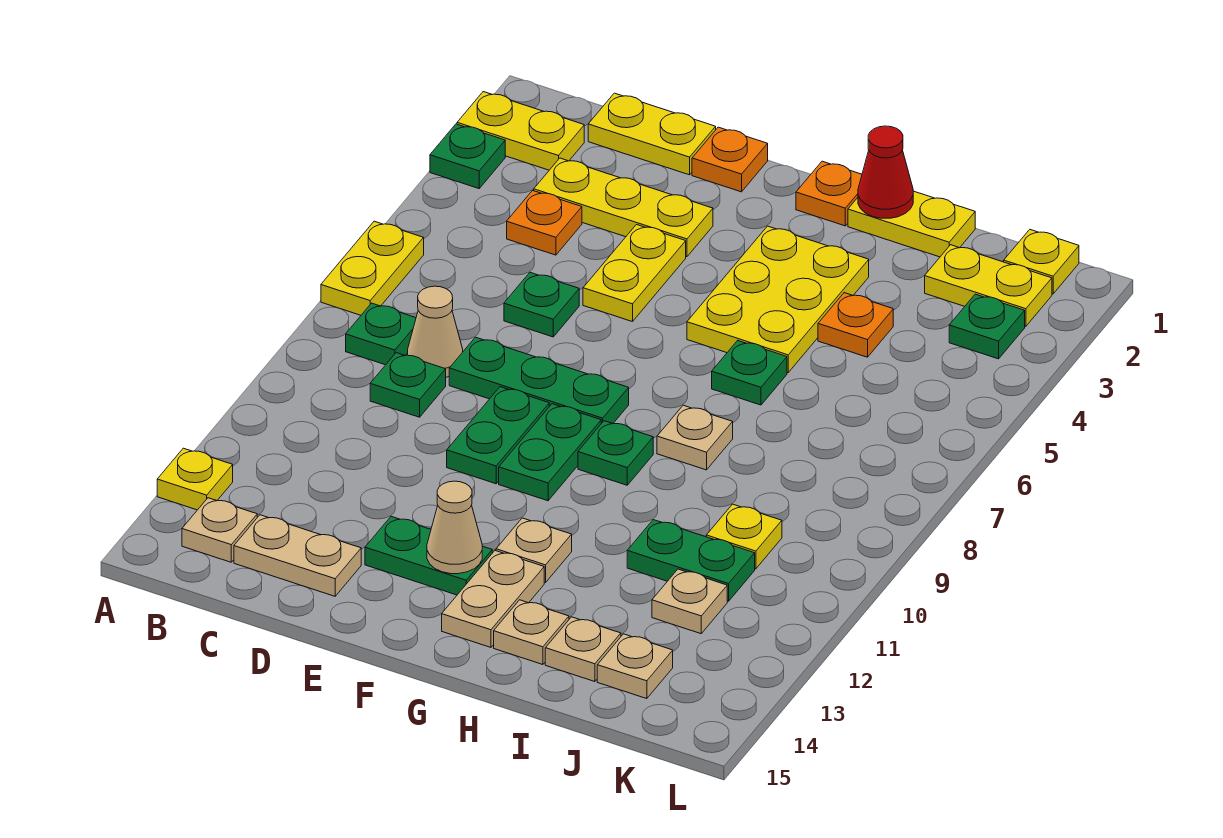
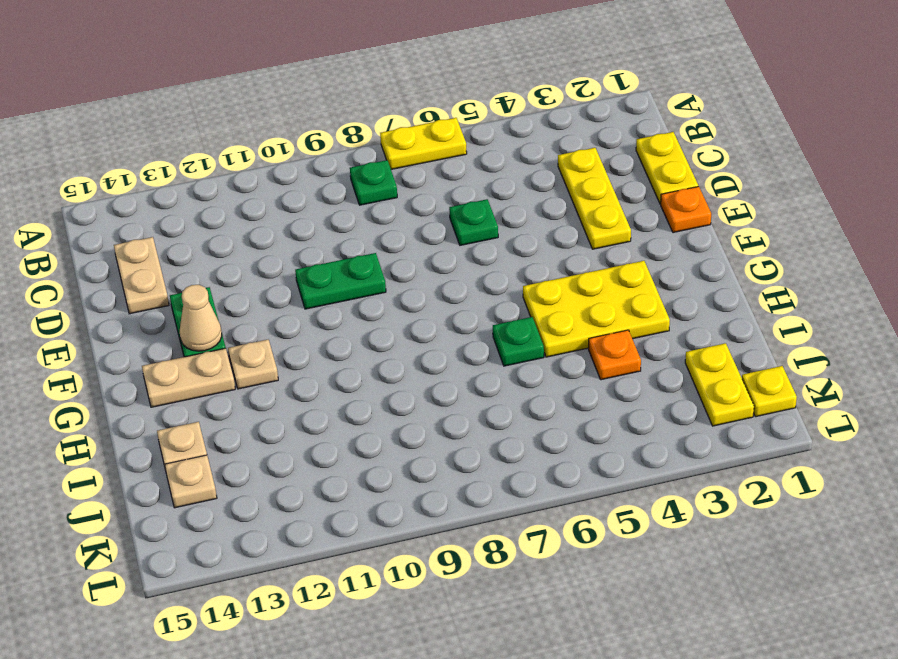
none -> yellow 1x2 plate [457,92,584,170]
none -> green 1x1 plate [430,124,505,188]
none -> yellow 1x1 plate [157,448,233,510]
none -> tan 1x1 plate [182,498,257,562]

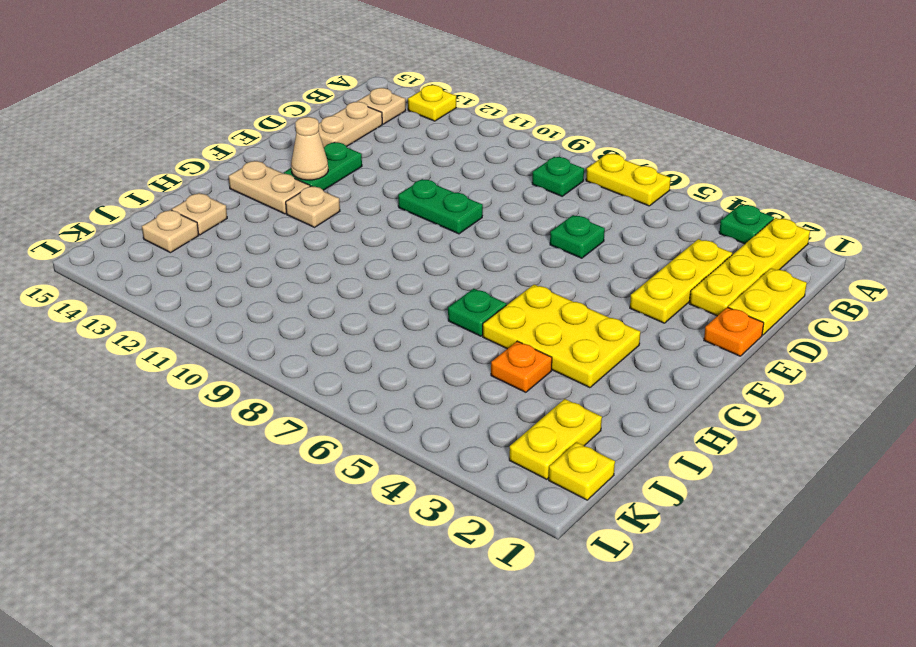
yellow 1x4 plate [690,218,810,316] -> yellow 1x2 plate [457,92,584,170]
none -> orange 1x1 plate [507,191,582,255]
none -> tan 1x1 cone [408,286,463,377]
none -> green 1x1 plate [370,353,446,417]
none -> green 1x3 plate [449,337,629,424]

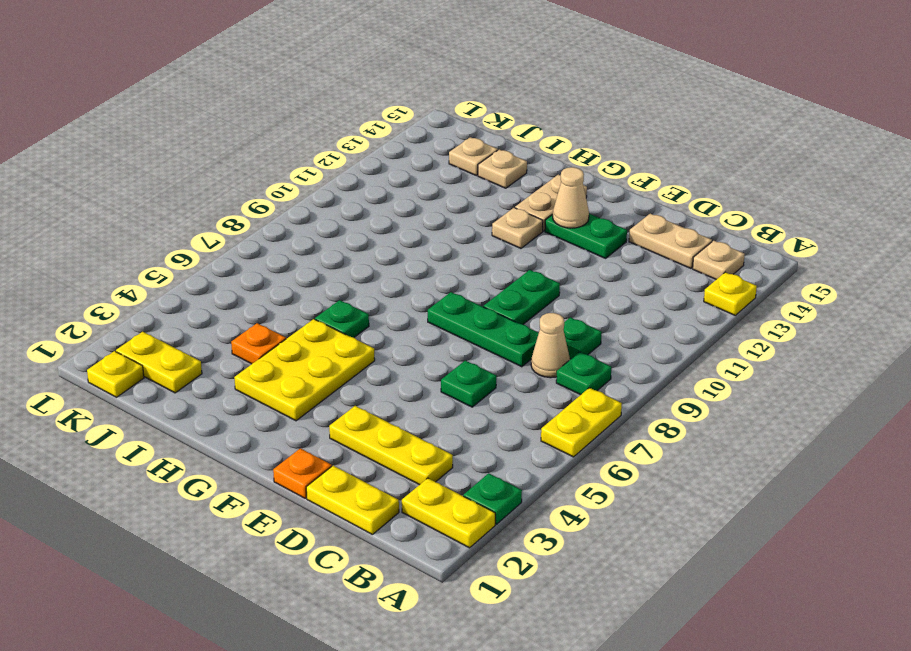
none -> orange 1x1 plate [507,191,582,255]
none -> yellow 1x2 plate [583,225,686,322]
none -> green 1x2 plate [499,404,601,501]
none -> orange 1x1 plate [796,161,862,226]

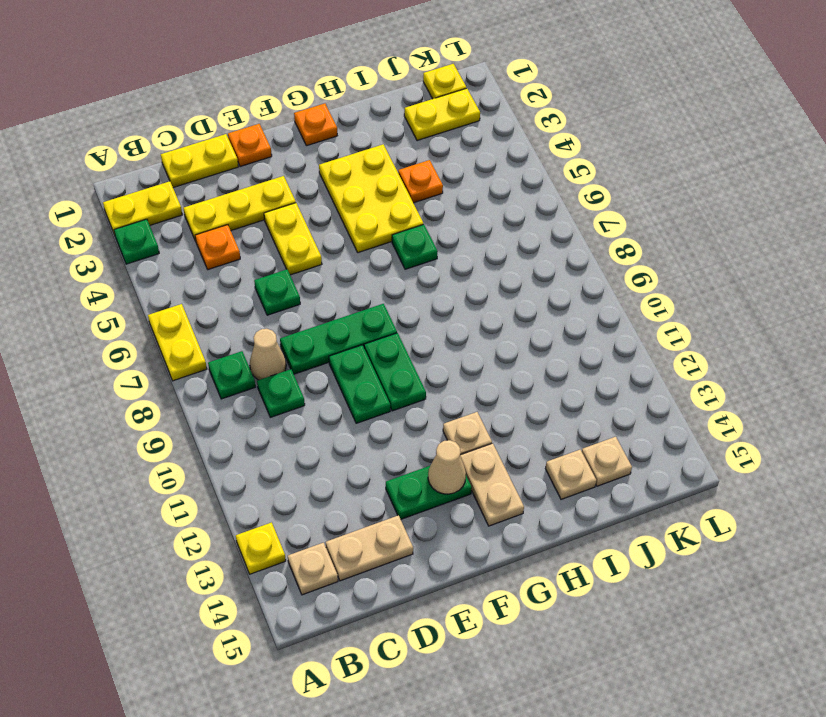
none -> green 1x1 plate [578,421,653,485]
none -> yellow 1x2 plate [848,191,975,257]
none -> tan 1x1 plate [657,405,733,470]
none -> tan 1x1 plate [494,600,569,665]

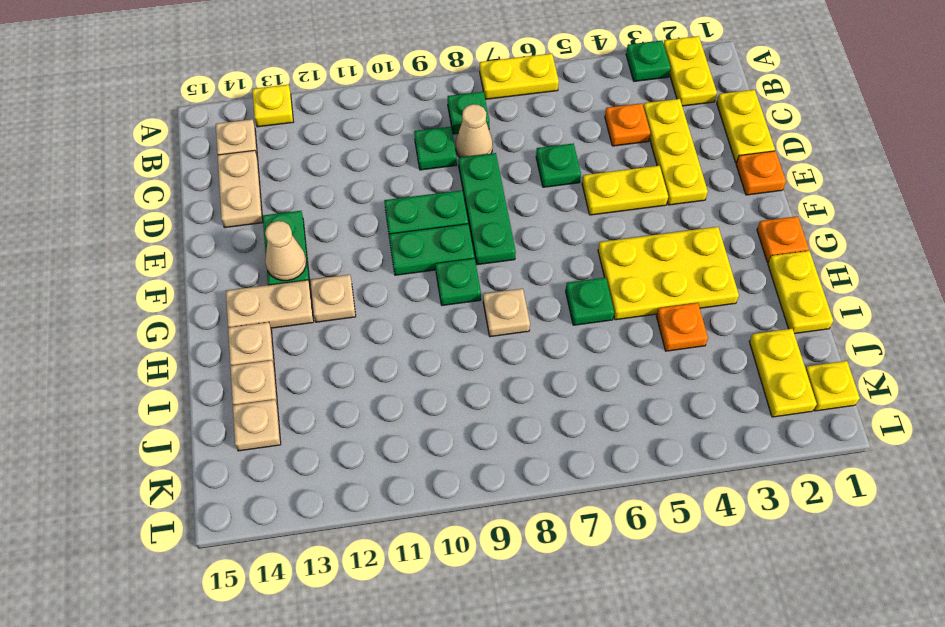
none -> green 1x2 plate [627,520,755,601]
none -> yellow 1x1 plate [706,504,782,569]
none -> tan 1x1 plate [652,569,727,634]
none -> green 1x1 plate [949,294,1025,359]

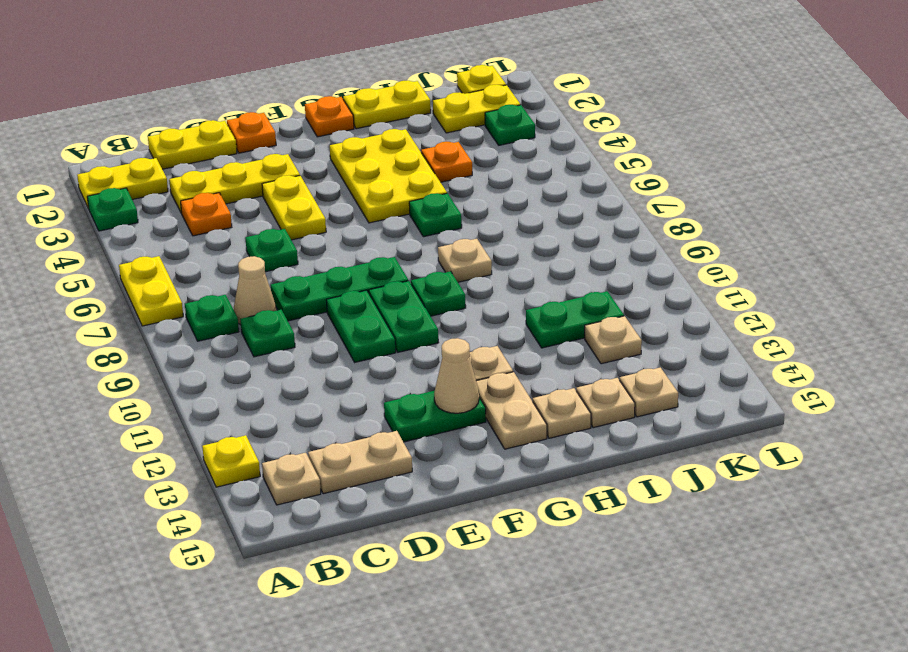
none -> yellow 1x1 plate [706,504,782,569]
none -> red 1x1 cone [858,126,913,218]

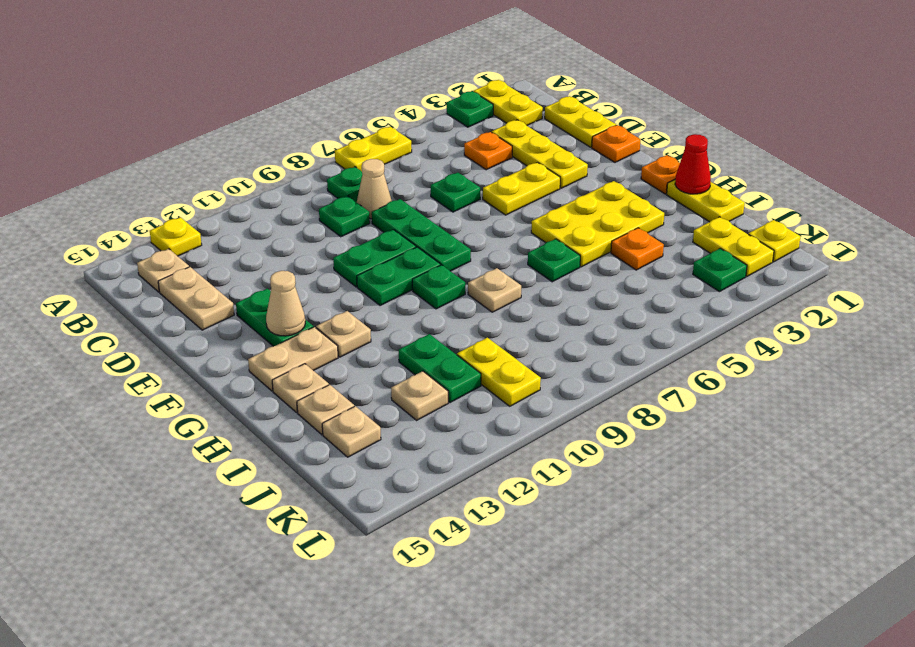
yellow 1x2 plate [457,338,541,406] -> yellow 1x1 plate [706,504,782,569]

